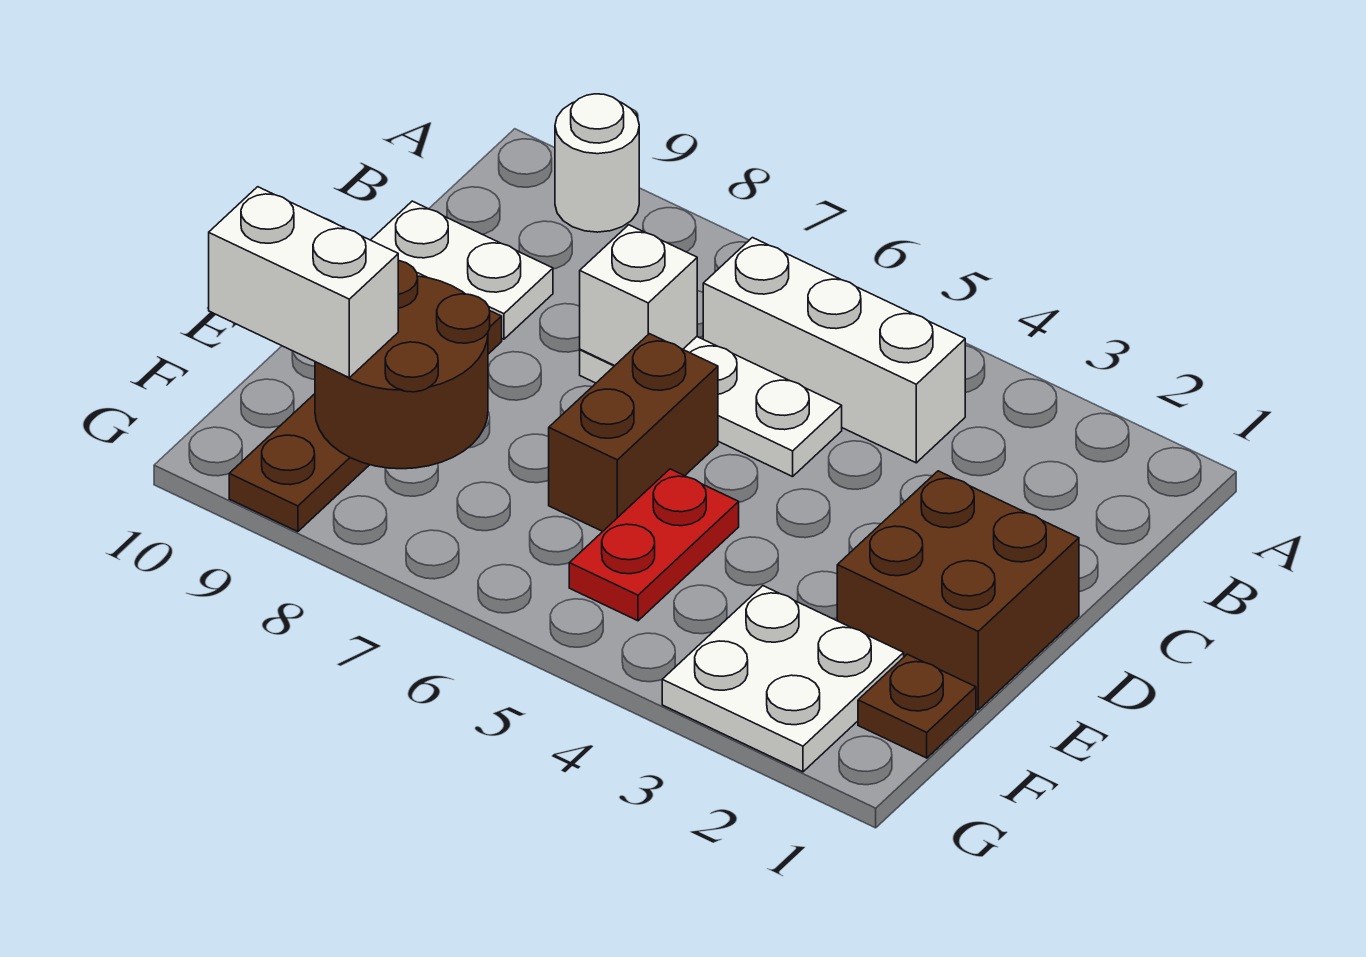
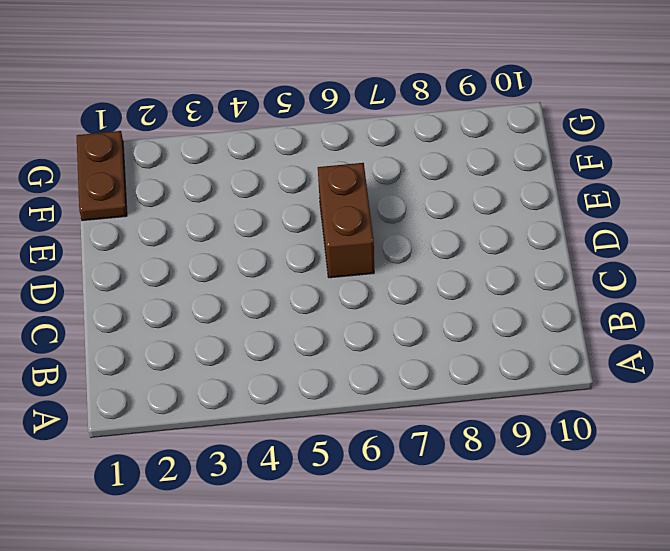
brown 1x2 plate [77,131,127,221] -> brown 1x1 plate [858,654,976,758]
none -> white 1x1 round brick [555,94,639,232]
none -> white 1x3 brick [703,238,965,463]
none -> white 1x3 plate [580,337,842,477]

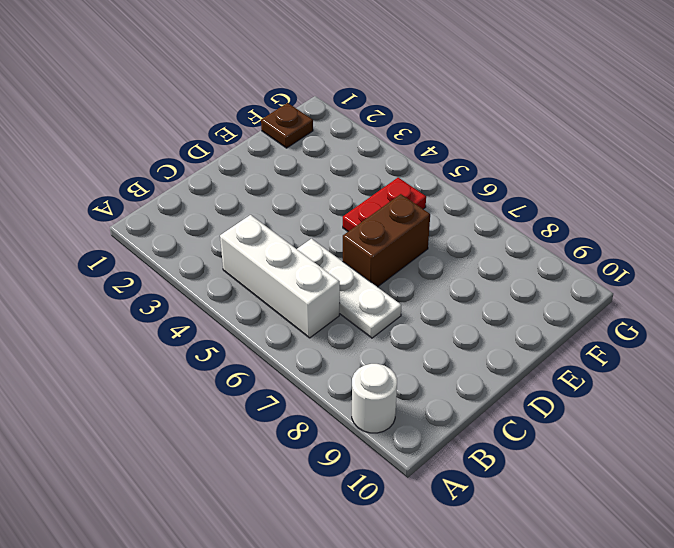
none -> white 1x2 plate [371,201,553,339]
none -> brown 2x2 brick [837,471,1079,710]
none -> brown 1x4 plate [229,310,502,532]

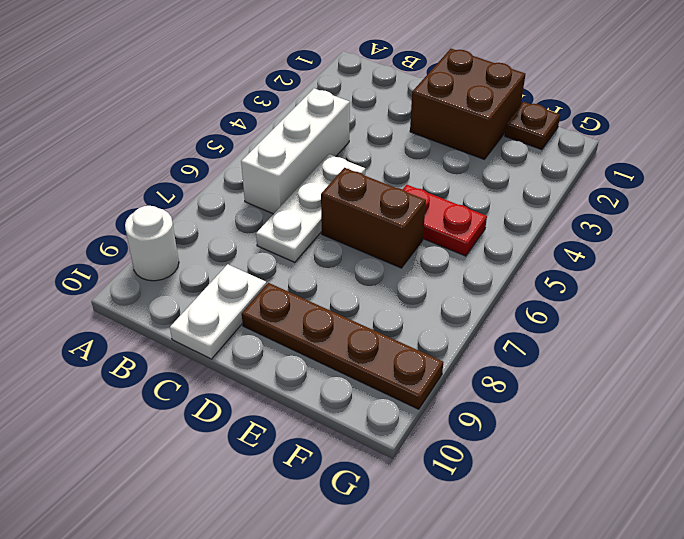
none -> white 2x2 plate [662,586,904,772]
none -> white 1x1 brick [580,225,697,366]
none -> brown 2x2 round brick [315,260,490,469]

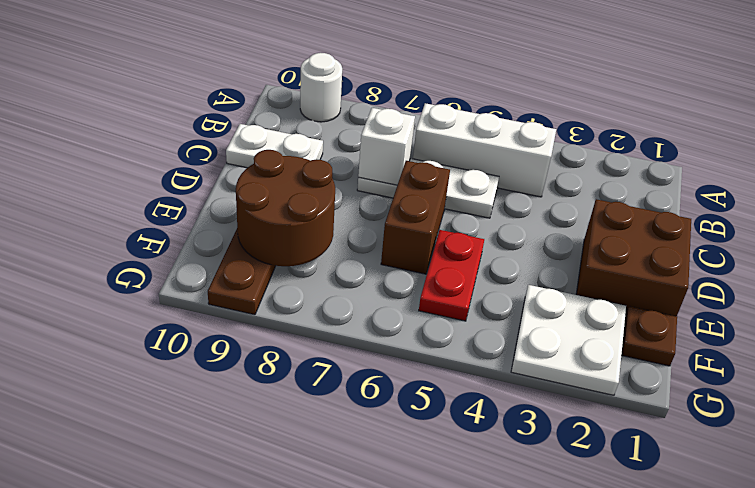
none -> white 1x2 brick [209,187,398,378]

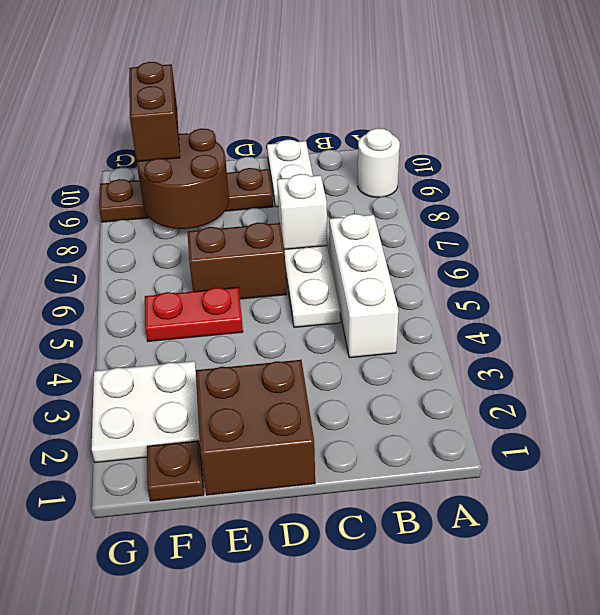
brown 1x2 brick [129,62,180,162] -> white 1x2 brick [209,187,398,378]

